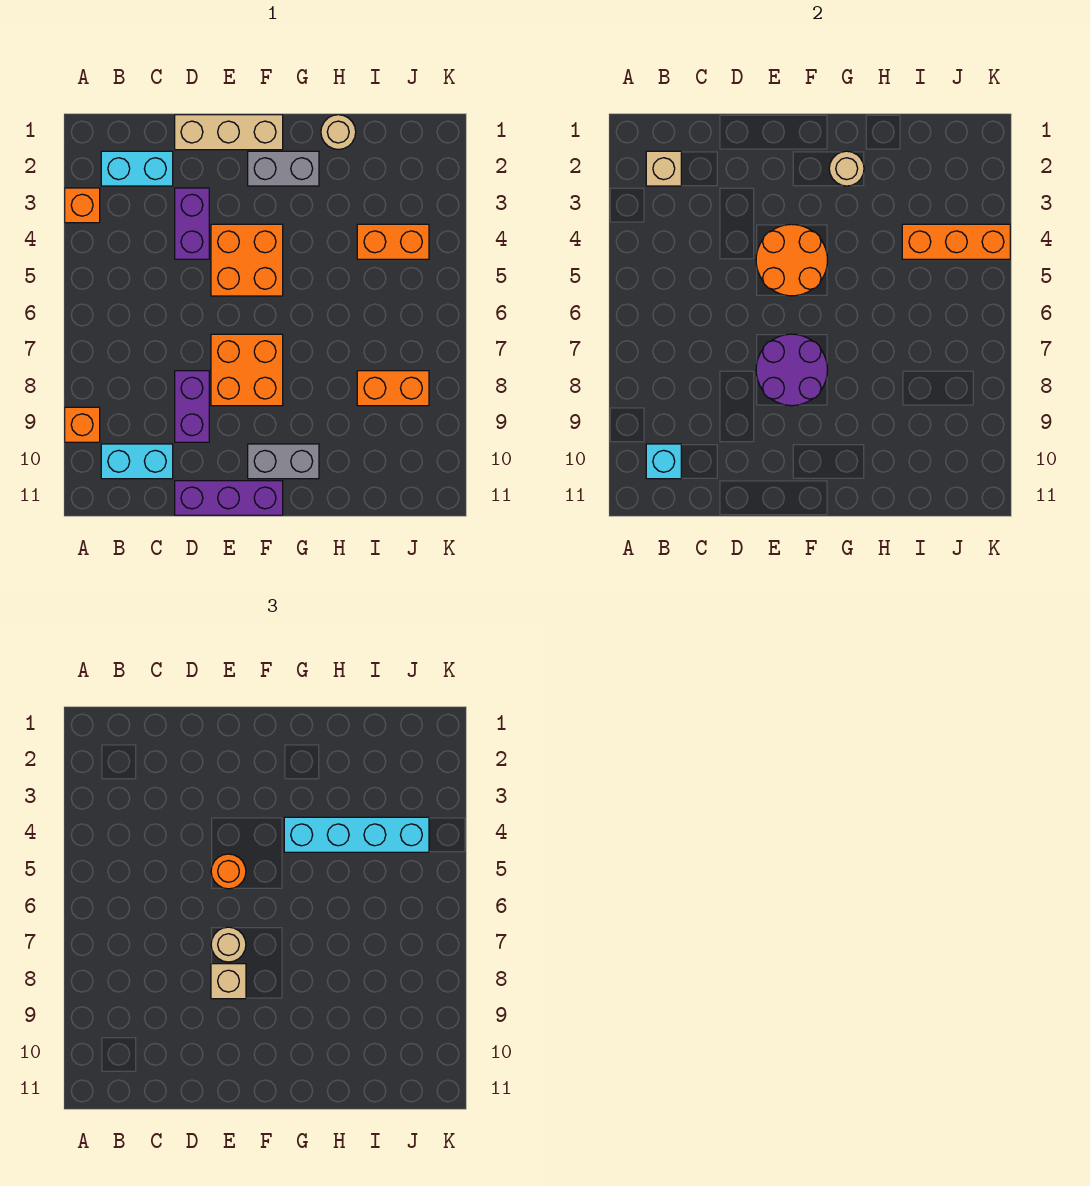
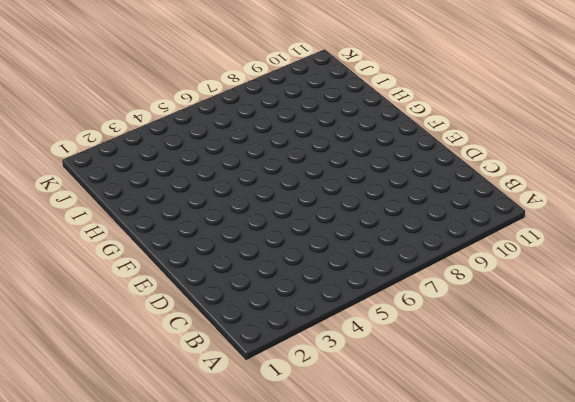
none -> orange 1x1 brick [65,188,100,223]
none -> orange 1x1 brick [65,407,100,442]
none -> cyan 1x2 brick [101,151,173,186]

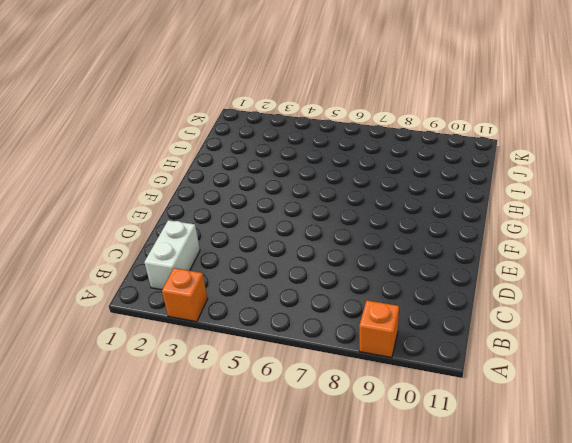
white 1x2 brick [144,220,200,290] -> cyan 1x2 brick [101,151,173,186]
none -> cyan 1x2 brick [101,444,173,479]
none -> tan 1x3 brick [175,115,283,150]
none -> purple 1x2 brick [175,188,209,259]

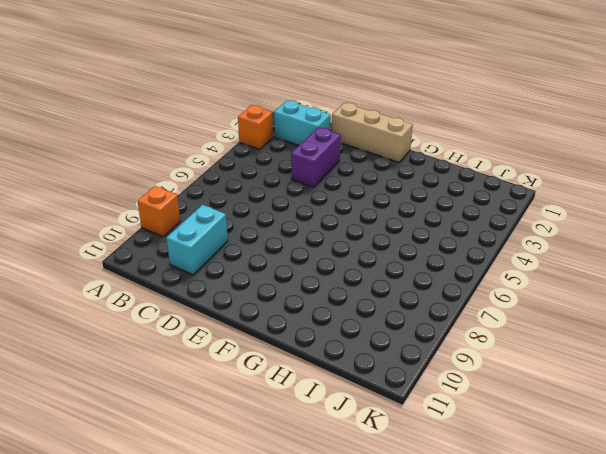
cyan 1x2 brick [166,205,228,275] -> cyan 1x2 brick turned to [101,444,173,479]
none -> purple 1x2 brick [175,371,209,442]
none -> purple 1x3 brick [175,481,283,515]
none -> orange 2x2 brick [211,224,283,296]

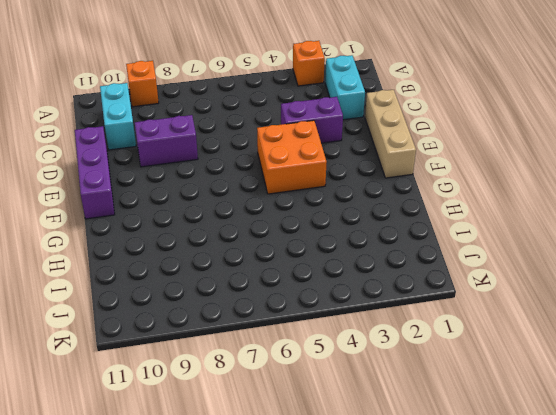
none -> orange 2x2 brick [211,334,283,406]
none -> grey 1x2 brick [248,151,319,186]
none -> grey 1x2 brick [248,444,319,479]

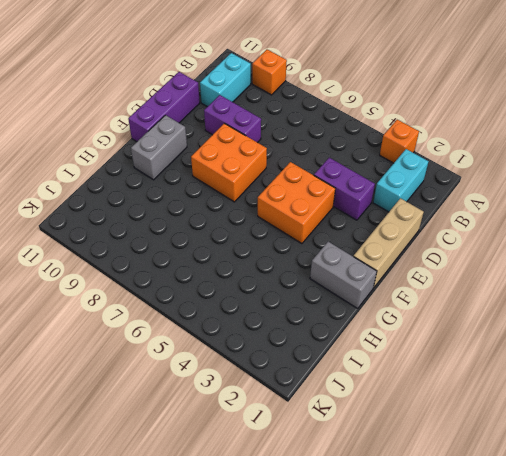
grey 1x2 brick [310,242,377,308] -> grey 1x2 brick turned to [248,151,319,186]
none -> tan 1x1 round brick [321,115,356,149]
none -> orange 1x2 brick [357,224,429,259]
none -> orange 1x2 brick [357,371,429,406]

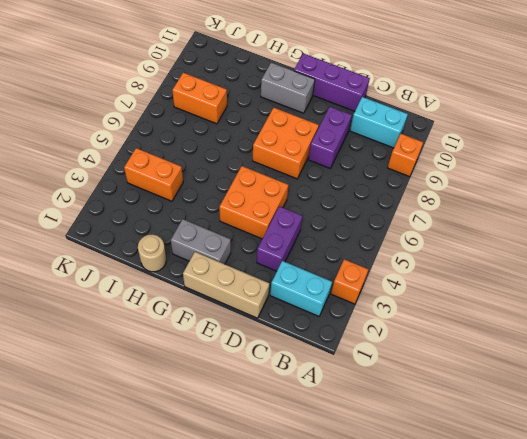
none -> tan 1x1 brick [646,151,681,186]
none -> cyan 1x1 brick [646,444,681,479]
none -> orange 2x2 round brick [756,224,828,296]

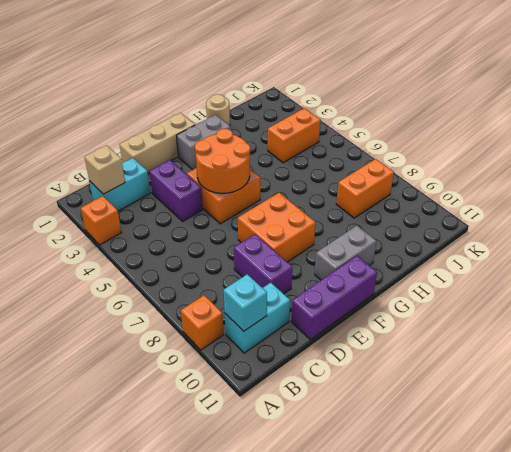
none -> purple 2x2 round brick [756,334,827,406]
none -> tan 1x1 round brick [829,151,864,186]
none -> orange 1x3 brick [902,224,1010,259]

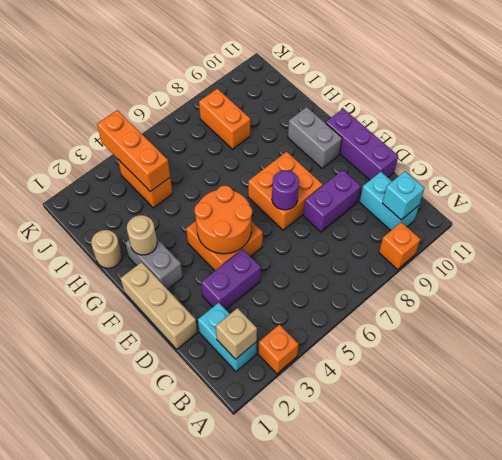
purple 1x1 round brick [272,170,299,210] -> purple 2x2 round brick [756,334,827,406]
none -> orange 1x1 round brick [211,854,246,889]
none -> tan 1x1 round brick [211,927,246,962]
none -> tan 1x1 brick [211,964,246,999]

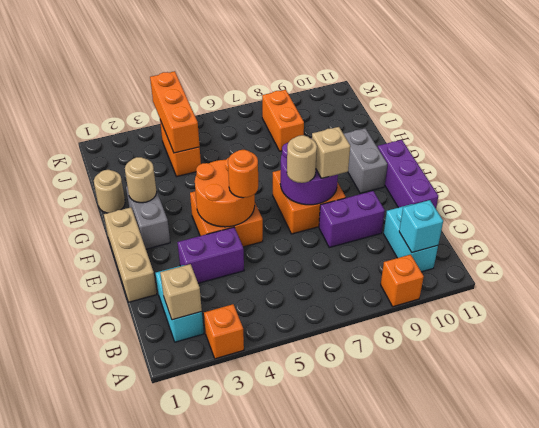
none -> cyan 1x4 brick [284,817,429,852]

